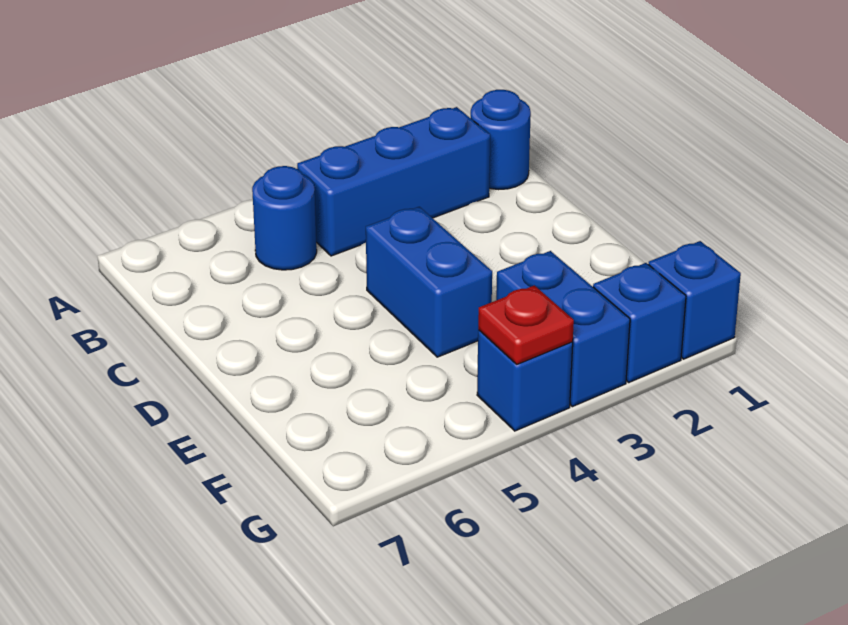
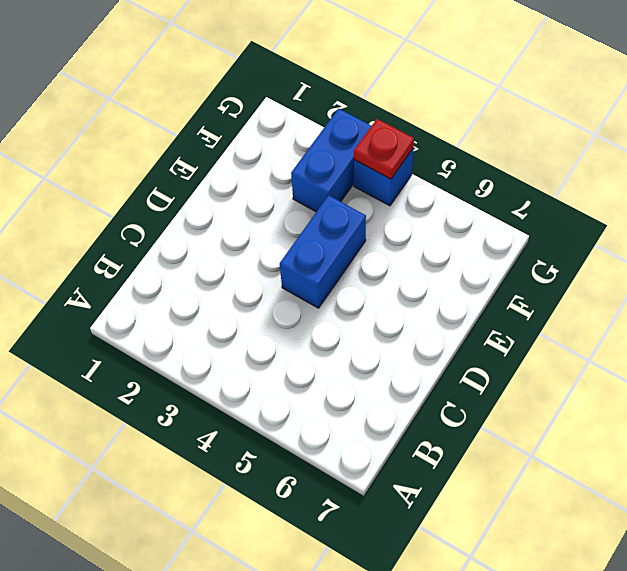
none -> blue 1x1 round brick [471,90,531,190]
none -> blue 1x3 brick [297,107,490,256]

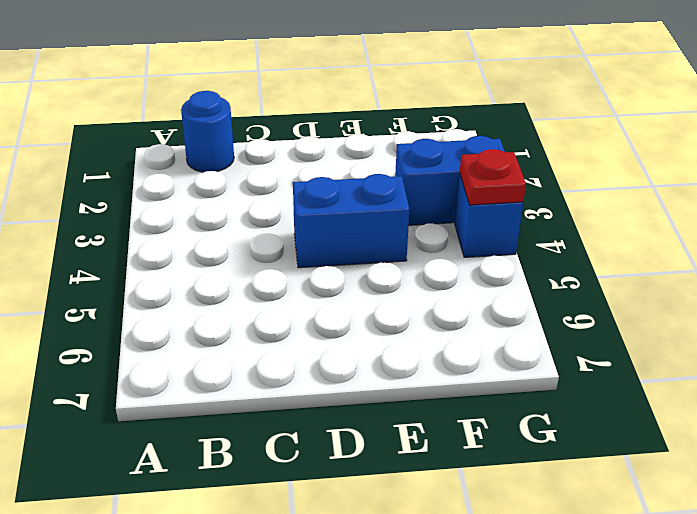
none -> blue 1x3 brick [297,107,490,256]
none -> blue 1x1 round brick [252,166,317,270]

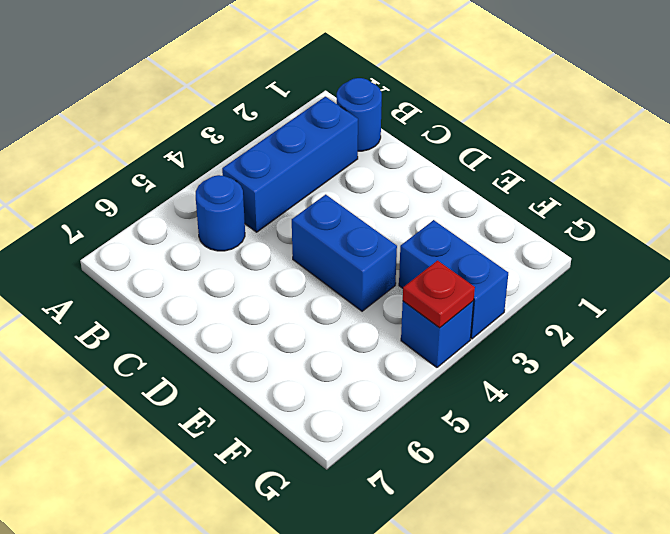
none -> blue 1x1 brick [648,241,741,359]
none -> blue 1x1 brick [593,263,686,382]

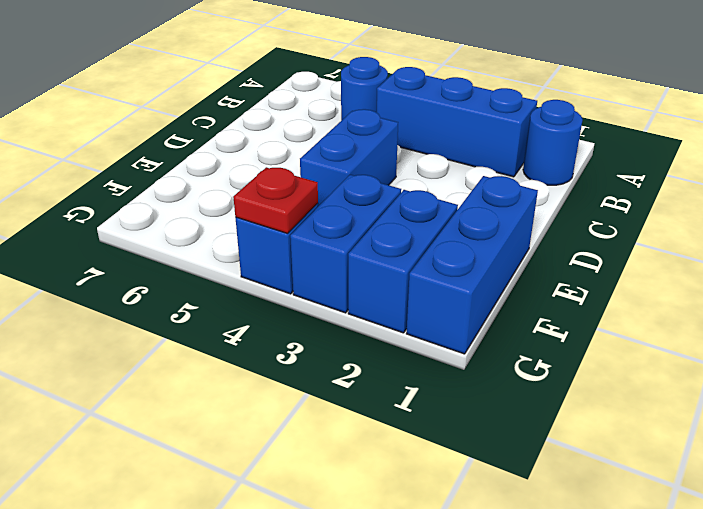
blue 1x3 brick [407,176,538,354] -> blue 1x1 brick [648,241,741,359]
blue 1x2 brick [348,190,458,333] -> blue 1x1 brick [593,263,686,382]

